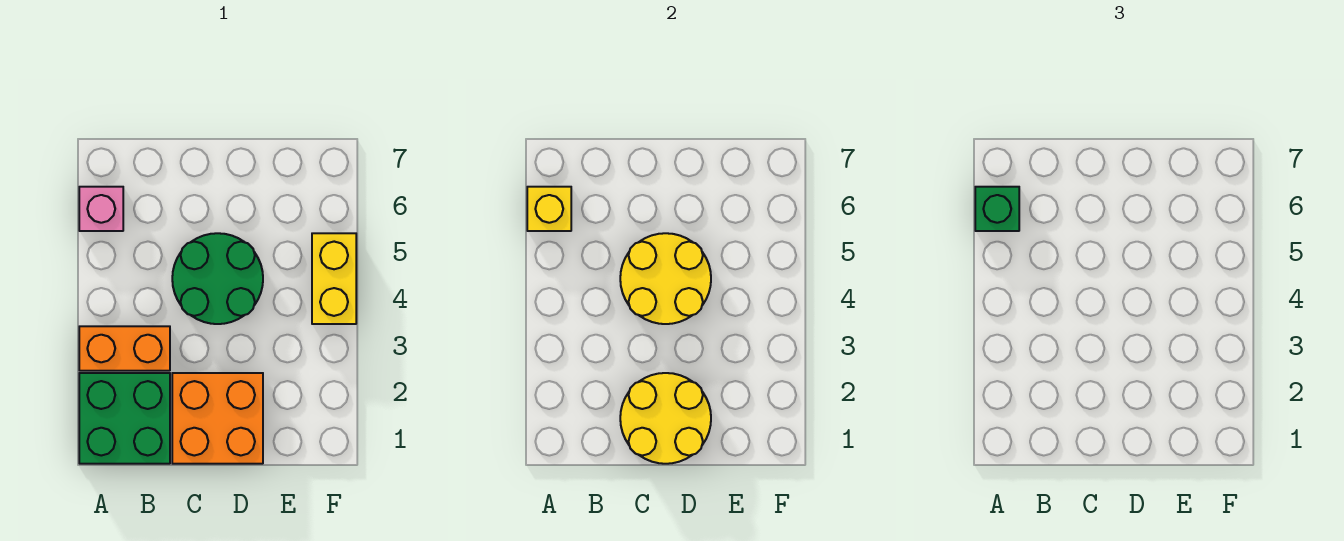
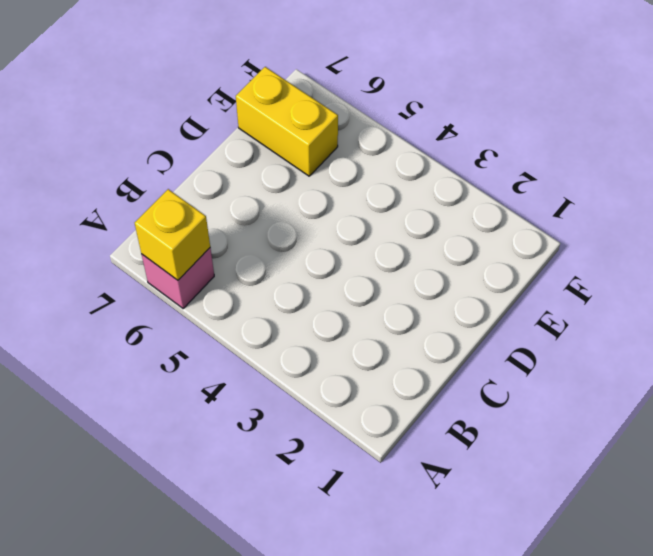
yellow 1x2 brick [236,67,338,176] -> yellow 1x2 brick moved to [312,233,356,324]
none -> green 2x2 brick [79,373,170,464]
none -> orange 1x2 brick [79,326,170,371]

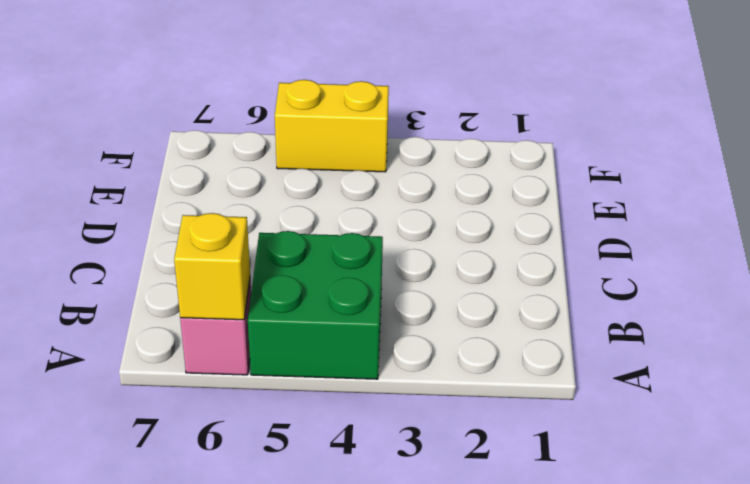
green 2x2 brick [248,231,383,379] -> green 2x2 brick moved to [79,373,170,464]
none -> orange 1x2 brick [79,326,170,371]
none -> orange 2x2 brick [172,373,263,464]

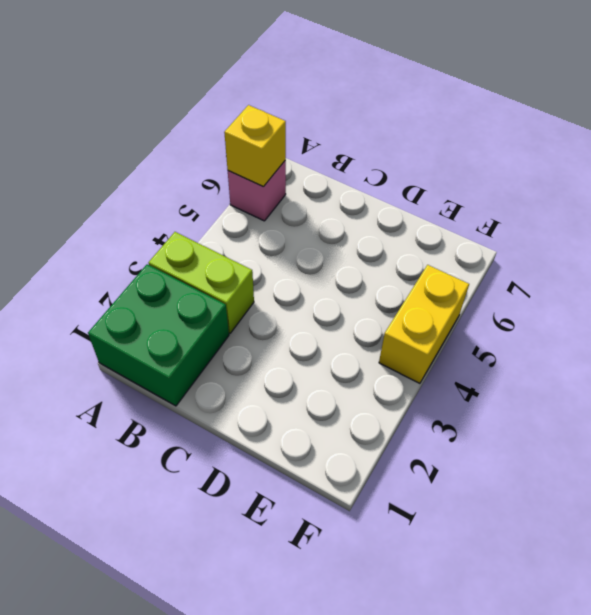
lime 1x2 brick [149,232,254,333] -> orange 1x2 brick [79,326,170,371]
none -> orange 2x2 brick [172,373,263,464]
none -> green 2x2 round brick [172,233,263,324]

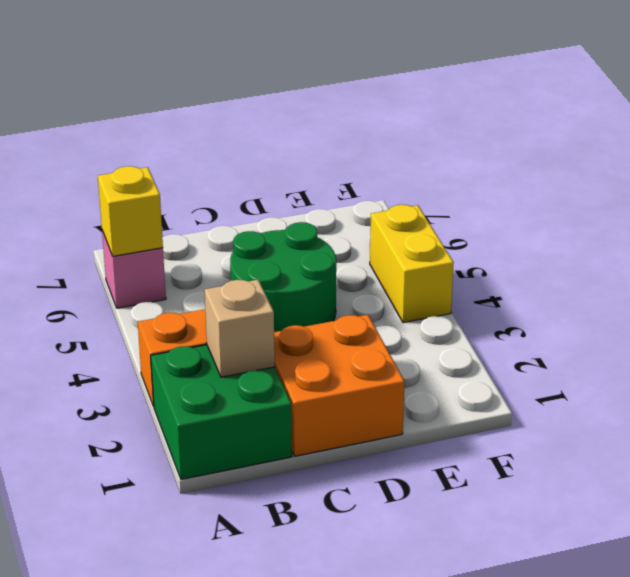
tan 1x1 brick [205,280,275,377] -> none
none -> yellow 2x2 round brick [620,373,711,464]
none -> yellow 2x2 round brick [620,233,711,324]

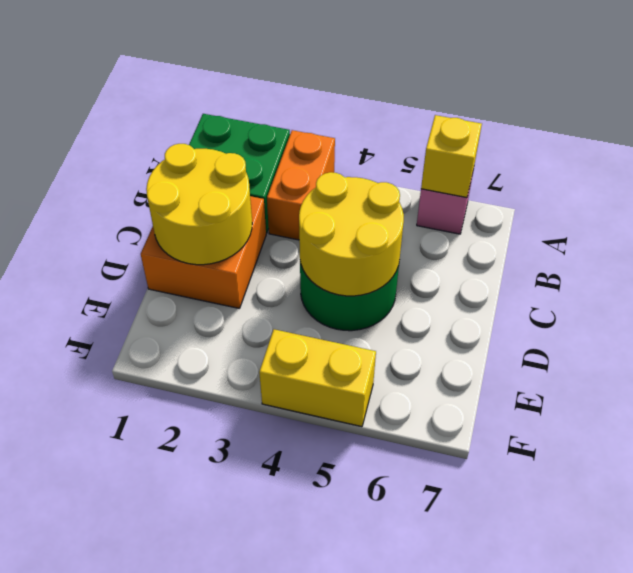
none -> green 1x1 brick [975,187,1019,231]

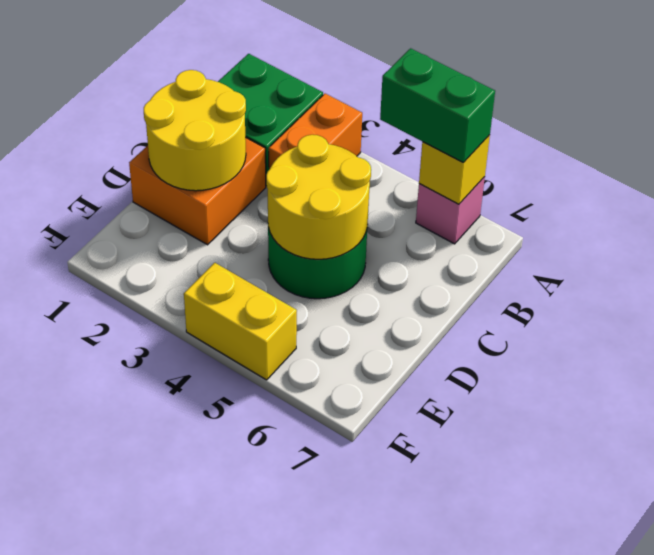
green 1x2 brick [380,48,495,163] -> green 1x1 brick [975,187,1019,231]

